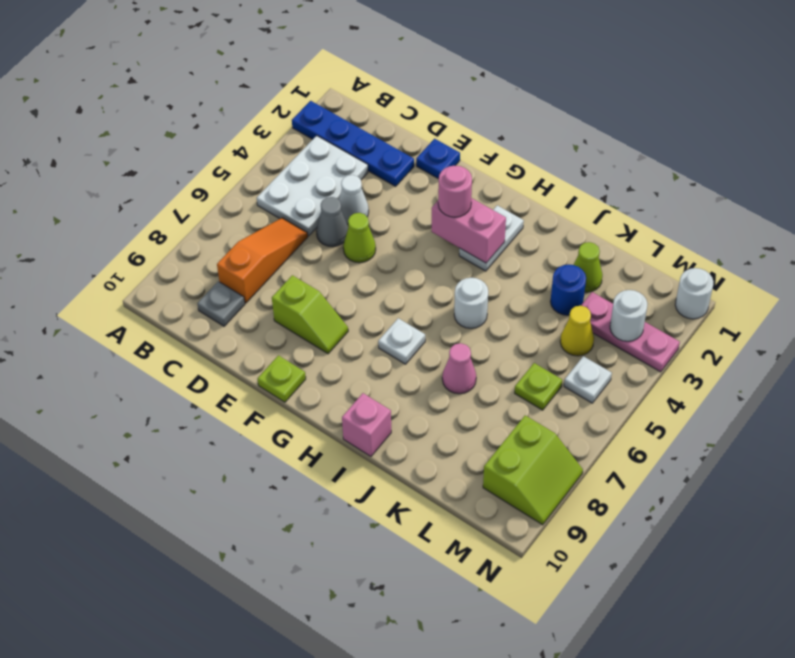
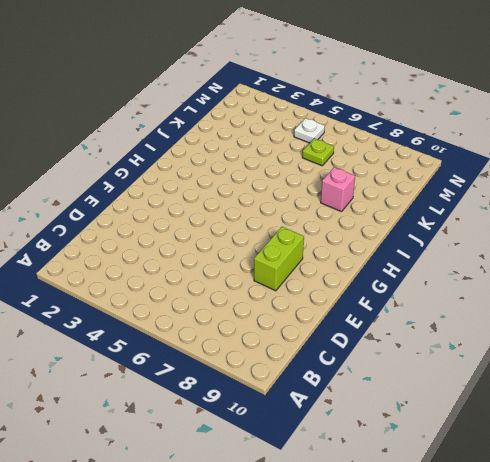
lime 1x2 brick [254,227,304,291] -> lime 1x2 slope [272,275,348,354]
pink 1x1 brick [321,167,355,212] -> pink 1x1 brick moved to [342,393,391,456]
none -> blue 1x4 plate [292,101,414,186]
none -> white 2x3 plate [257,136,368,236]
none -> orange 1x3 slope [217,218,308,303]

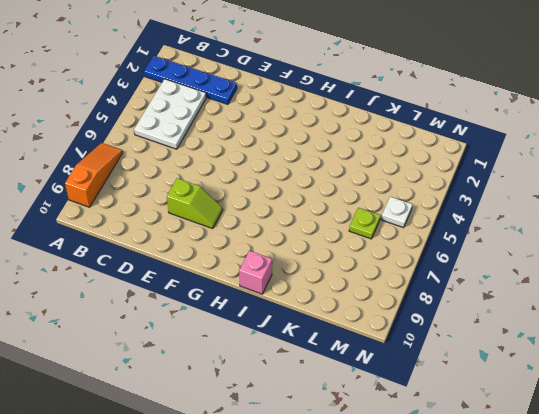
orange 1x3 slope [65,143,122,207] -> orange 1x3 slope moved to [217,218,308,303]
none -> grey 1x1 plate [197,281,245,326]
none -> white 1x1 cone [339,175,369,224]
none -> grey 1x1 cone [316,197,348,247]

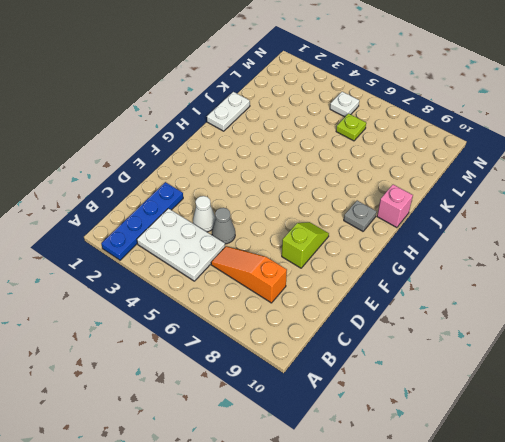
grey 1x1 plate [344,201,376,231] -> grey 1x1 plate moved to [197,281,245,326]
white 1x2 plate [207,92,250,131] -> white 1x2 plate turned to [459,205,524,271]
none -> blue 1x1 plate [416,139,460,179]
none -> lime 1x1 cone [343,213,376,263]
none -> lime 1x1 plate [258,355,306,402]

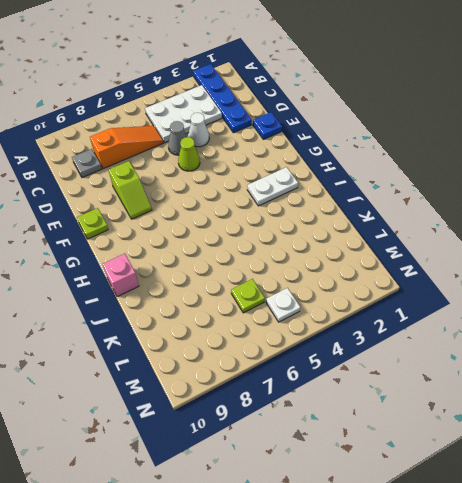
none -> white 1x1 plate [378,318,425,364]
none -> white 1x1 round brick [454,278,488,328]
none -> pink 1x1 cone [442,343,476,394]

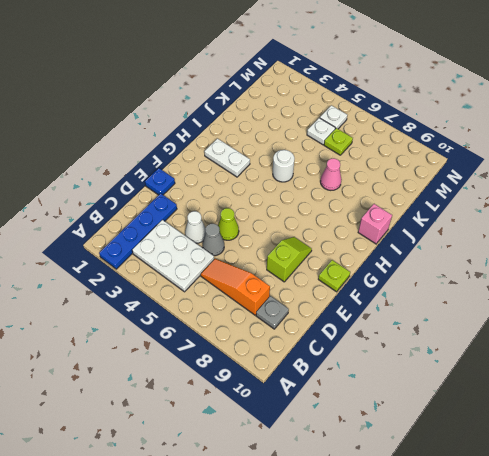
white 1x1 plate [307,118,335,145] -> white 1x1 plate moved to [378,318,425,364]
none -> lime 1x1 cone [574,242,602,292]
none -> blue 1x1 round brick [550,264,586,315]
none -> pink 1x3 plate [581,292,680,372]

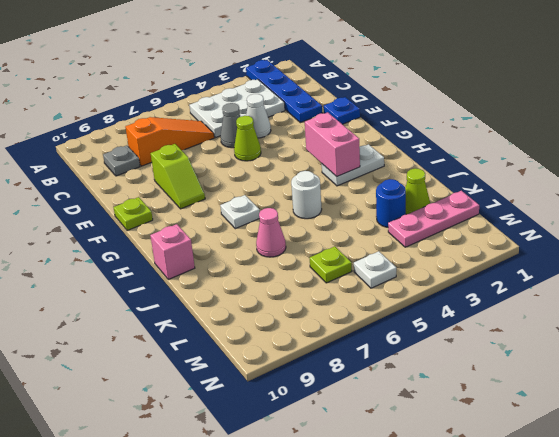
pink 1x3 plate [388,191,479,247] -> pink 1x3 plate turned to [581,292,680,372]
none -> yellow 1x1 cone [560,306,594,356]
none -> lime 2x2 slope [483,415,583,525]
none -> white 1x1 round brick [675,268,714,319]

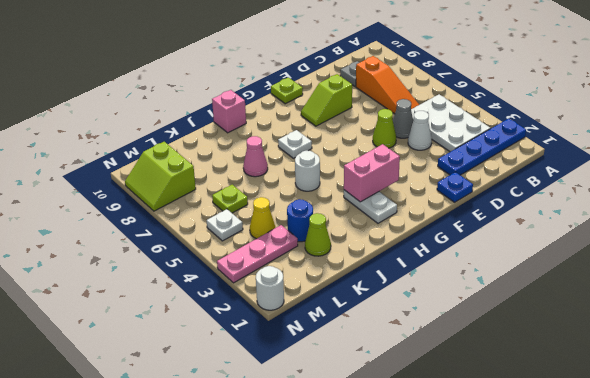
none -> white 1x1 round brick [610,290,647,341]
none -> pink 1x1 round brick [438,166,472,217]

